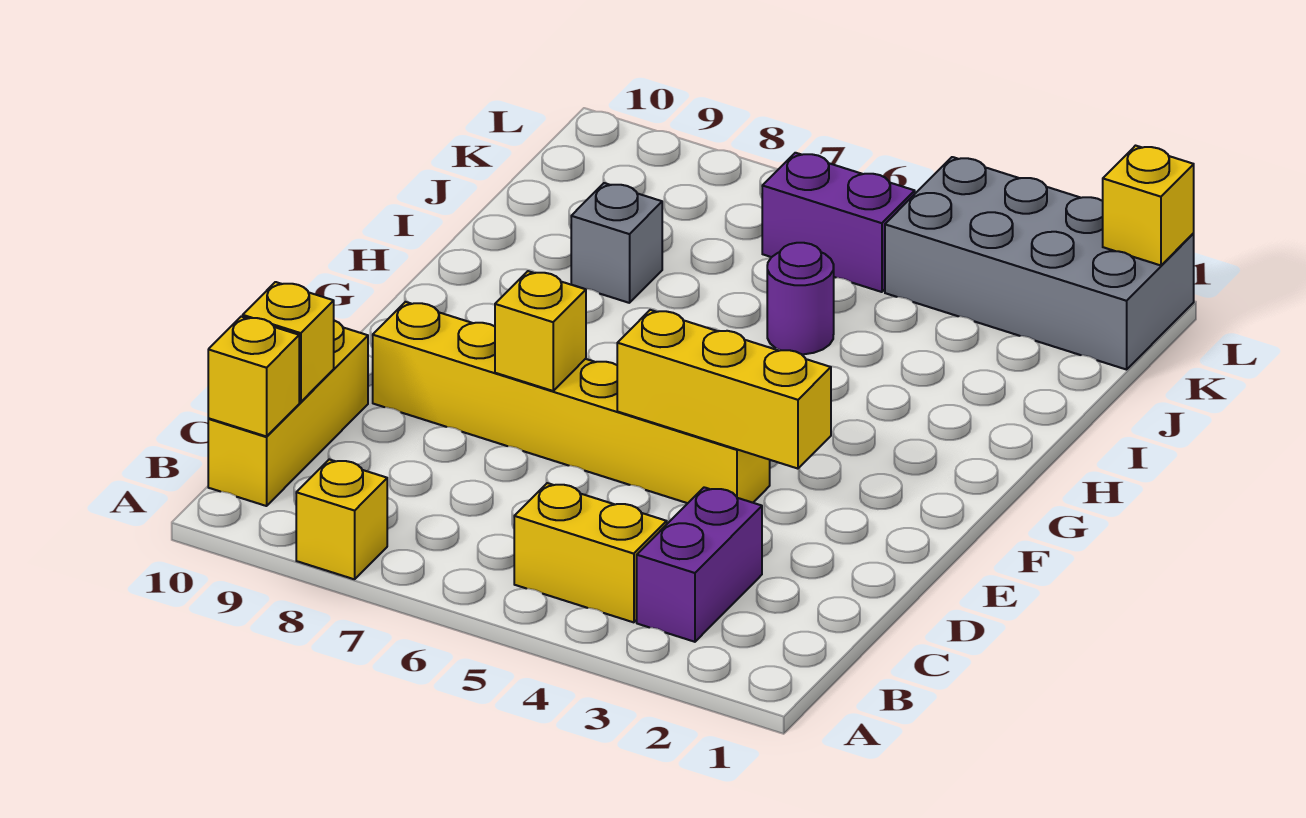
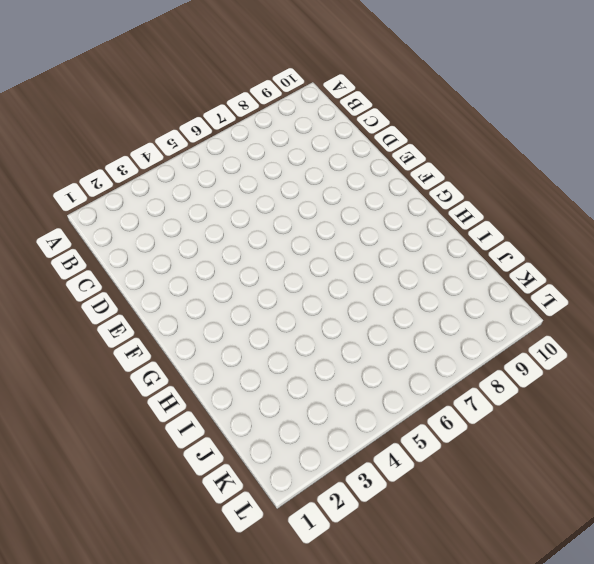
none -> yellow 1x1 brick [296,459,387,579]
none -> purple 1x2 brick [637,487,762,642]
none -> yellow 1x2 brick [514,483,667,622]

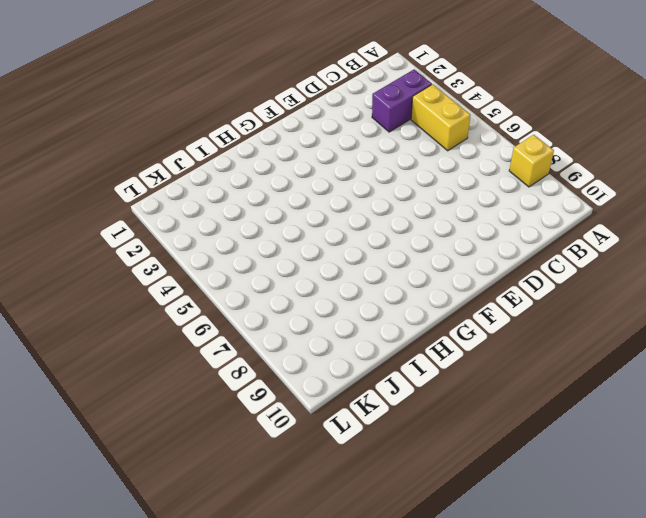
none -> yellow 1x3 brick [208,321,368,506]
none -> yellow 1x6 brick [373,302,770,503]
none -> purple 1x1 round brick [767,243,834,354]

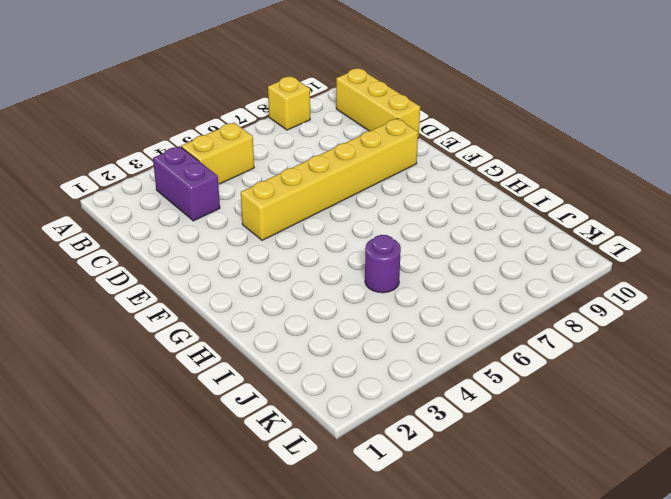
none -> grey 1x1 brick [571,183,662,303]
none -> grey 2x4 brick [885,157,1194,370]
none -> purple 1x2 brick [762,153,915,292]

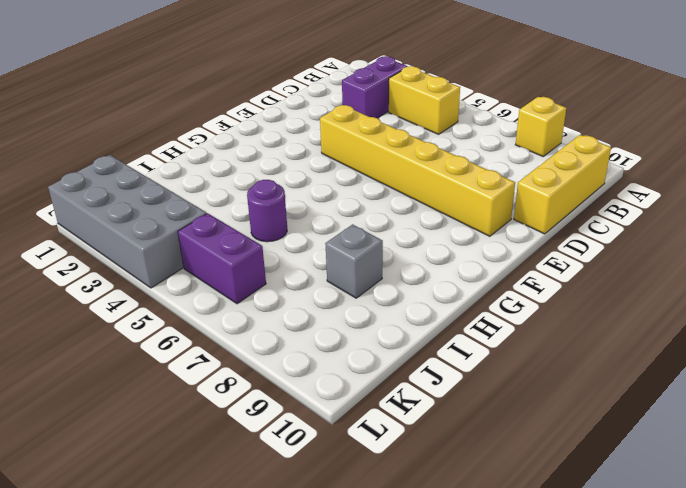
none -> yellow 1x1 brick [208,317,299,437]
none -> yellow 1x1 brick [243,282,334,402]
none -> yellow 1x3 brick [617,310,831,469]

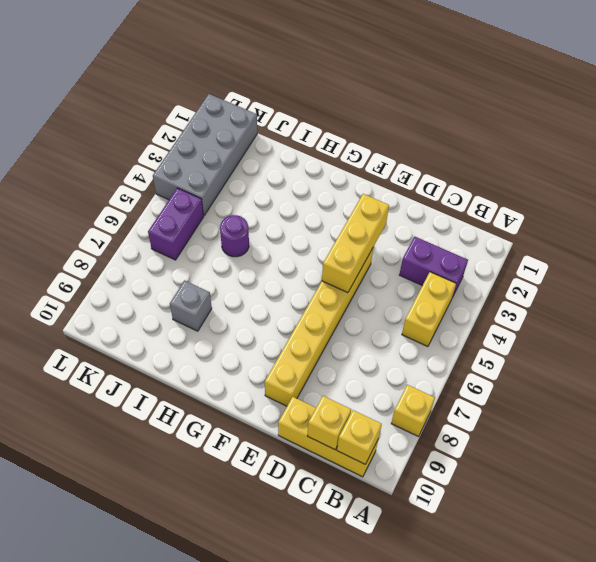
none -> yellow 1x1 brick [495,271,586,391]
none -> yellow 1x1 brick [1103,146,1194,265]

